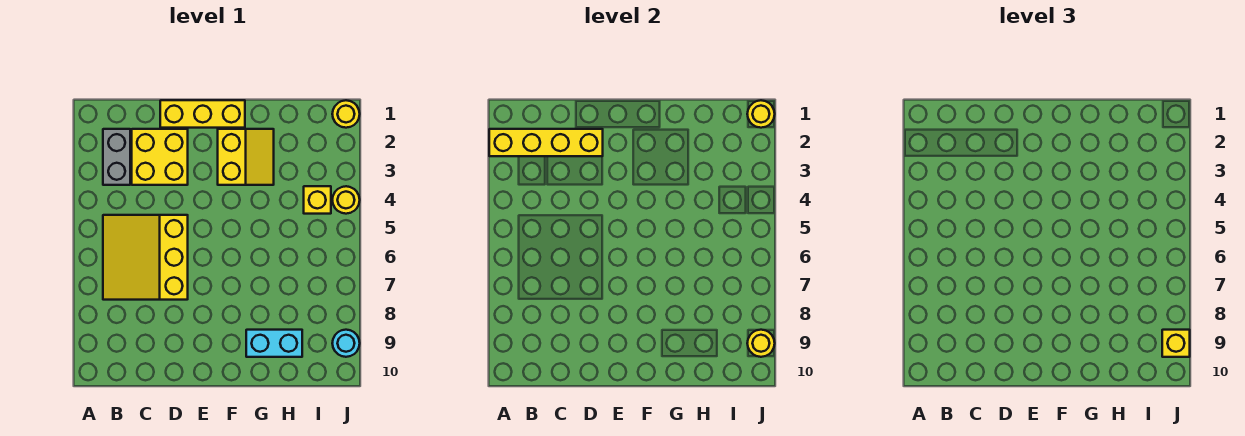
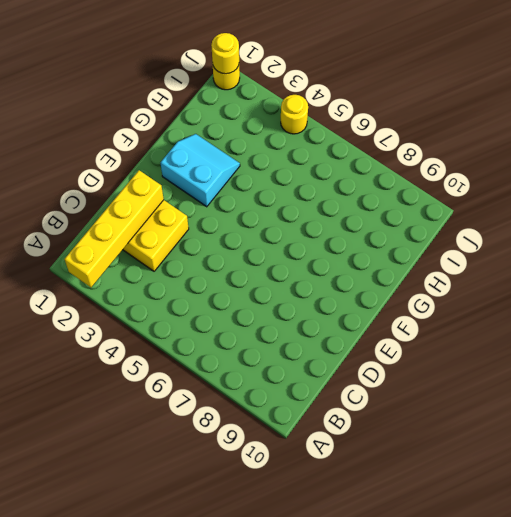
cyan 2x2 slope [161,134,240,207] -> yellow 2x2 slope [218,129,274,185]
none -> grey 1x2 brick [103,129,130,185]
none -> yellow 3x3 slope [103,215,188,300]
none -> yellow 1x3 brick [160,100,245,128]

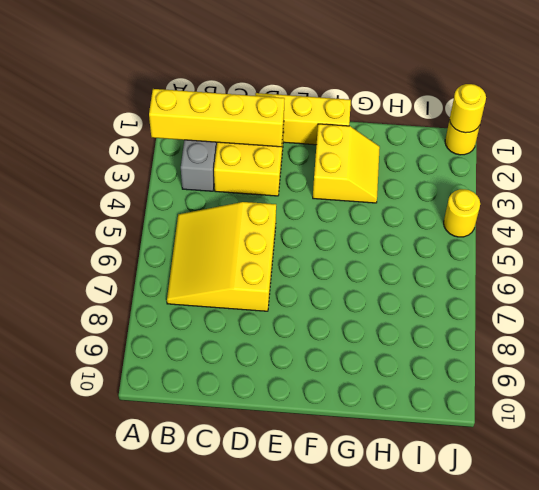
none -> cyan 1x2 brick [246,330,302,357]
none -> yellow 1x1 brick [304,186,331,214]
none -> cyan 1x1 round brick [332,330,360,357]

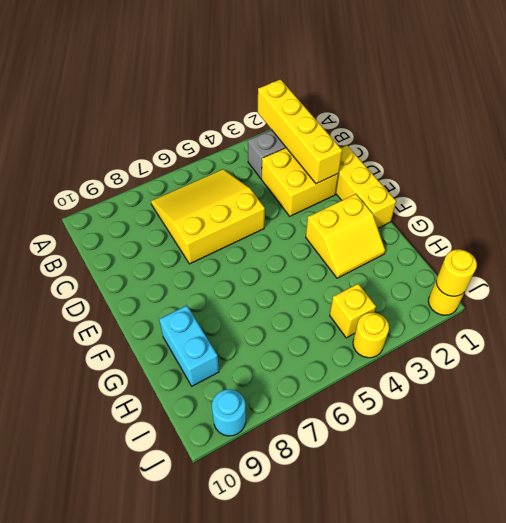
none -> yellow 1x1 round brick [747,330,775,357]
none -> yellow 1x1 brick [1162,330,1190,357]

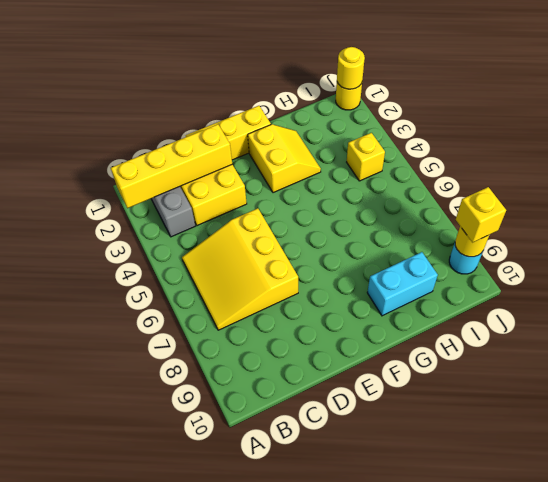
none -> yellow 1x1 round brick [332,186,360,214]

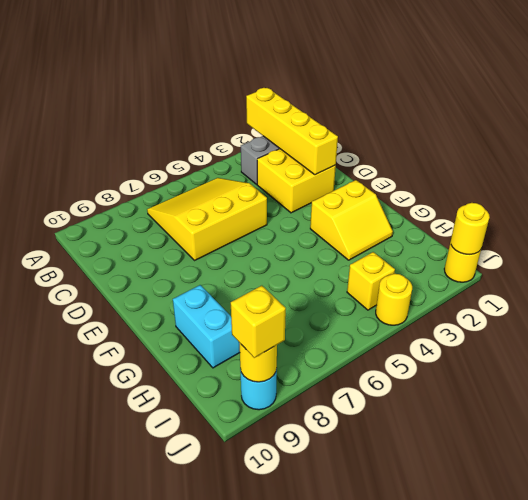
none -> yellow 1x3 brick [160,100,245,128]

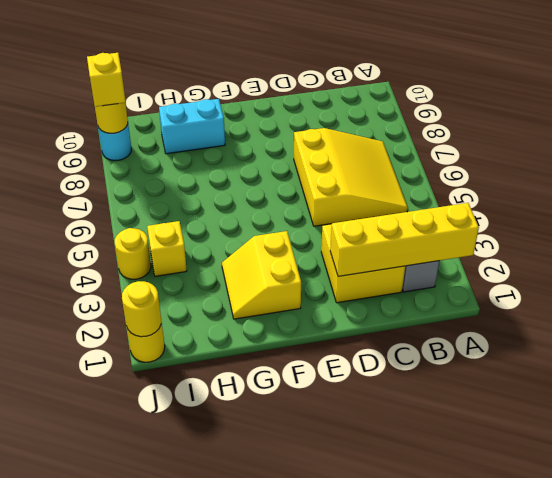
none -> yellow 1x3 brick [160,100,245,128]

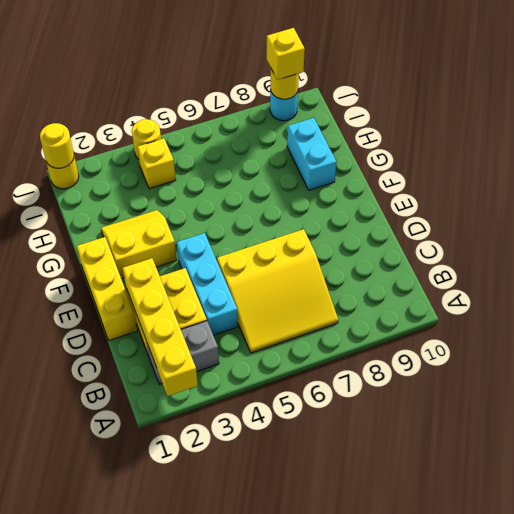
cyan 1x3 brick [177,233,238,335] -> none

